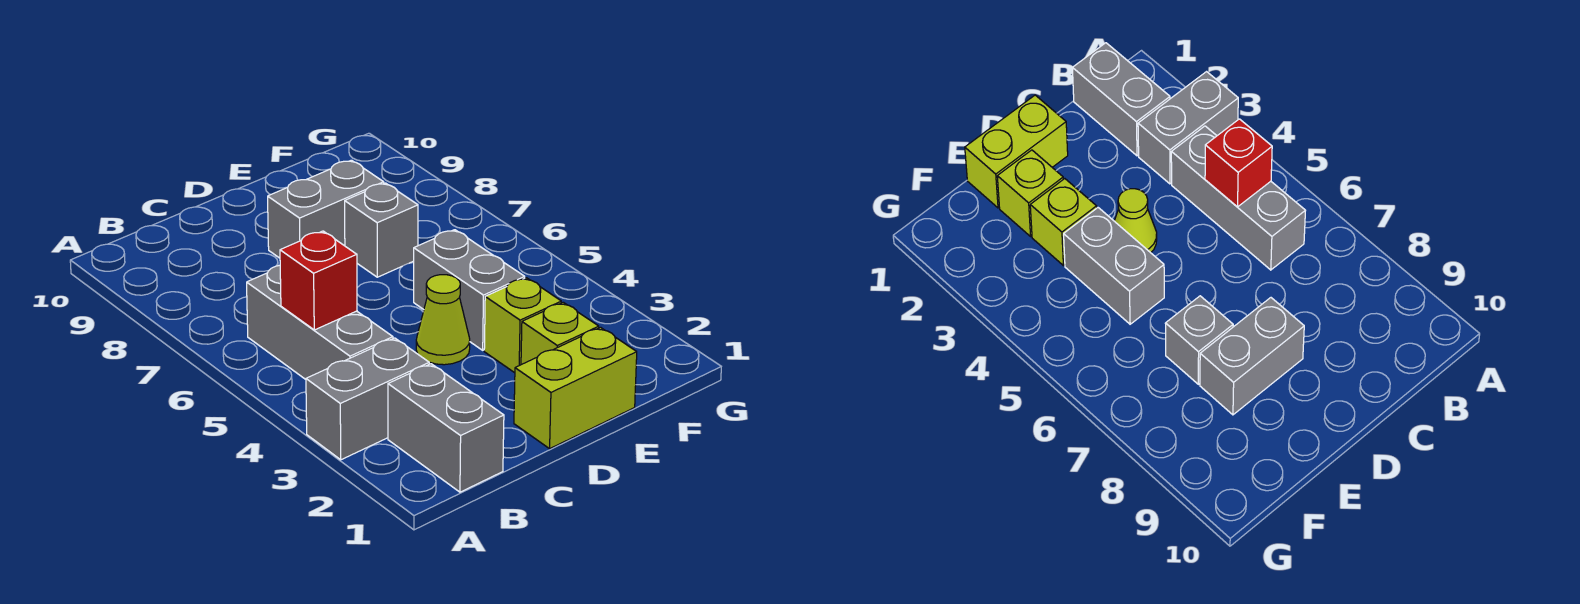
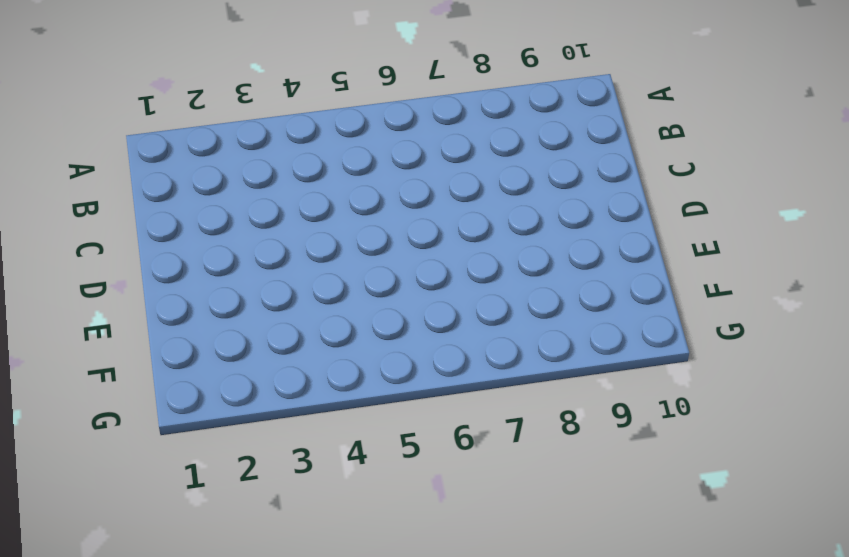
none -> grey 1x2 brick [306,338,429,460]
none -> grey 1x2 brick [388,364,504,492]

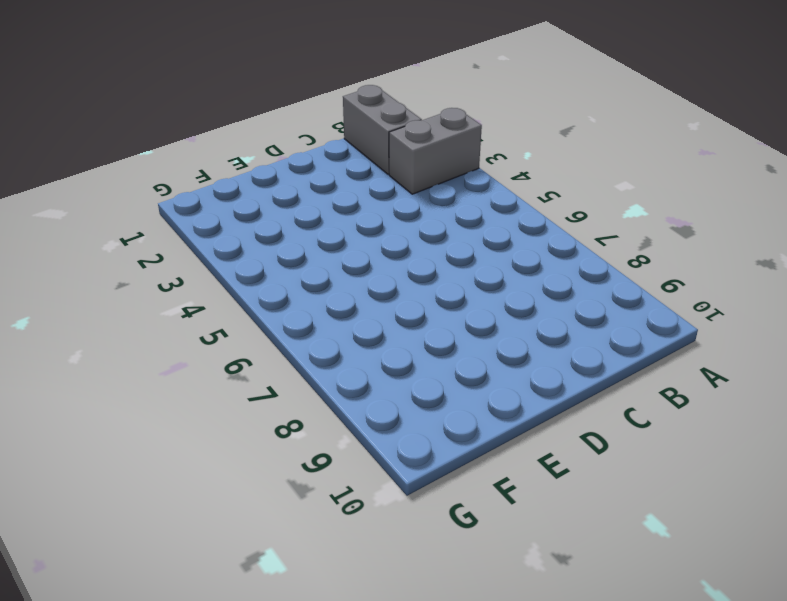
none -> grey 1x3 brick [247,265,393,379]
none -> lime 1x2 brick [514,327,637,449]

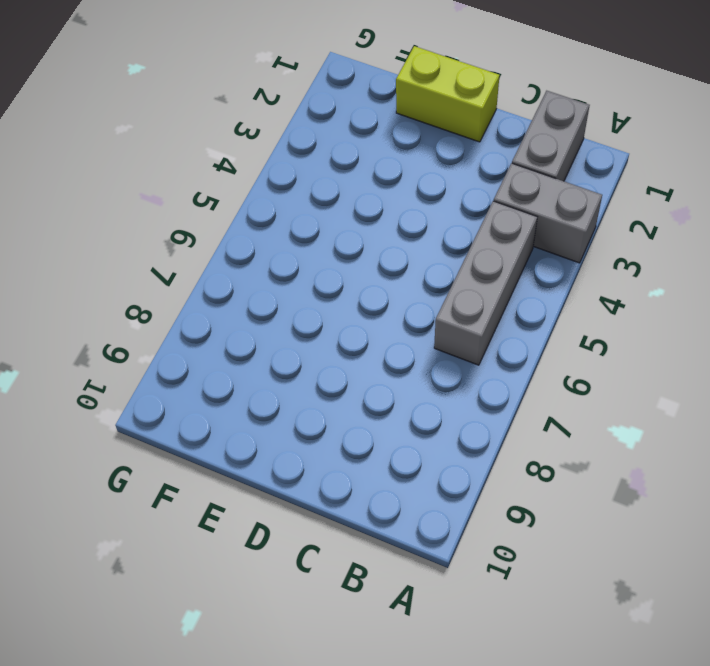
none -> lime 1x1 cone [416,275,470,365]
none -> grey 1x2 brick [268,160,384,258]

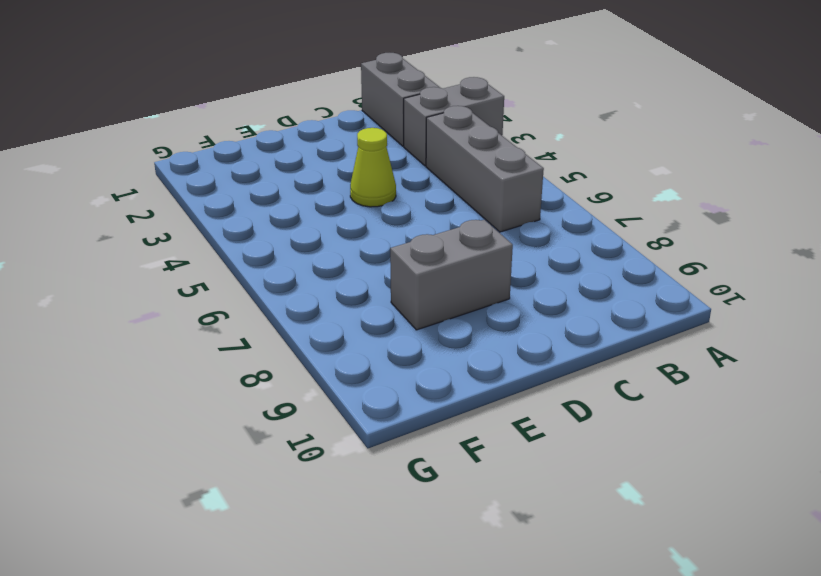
none -> lime 1x2 brick [514,327,637,449]
none -> lime 1x1 brick [521,302,599,365]

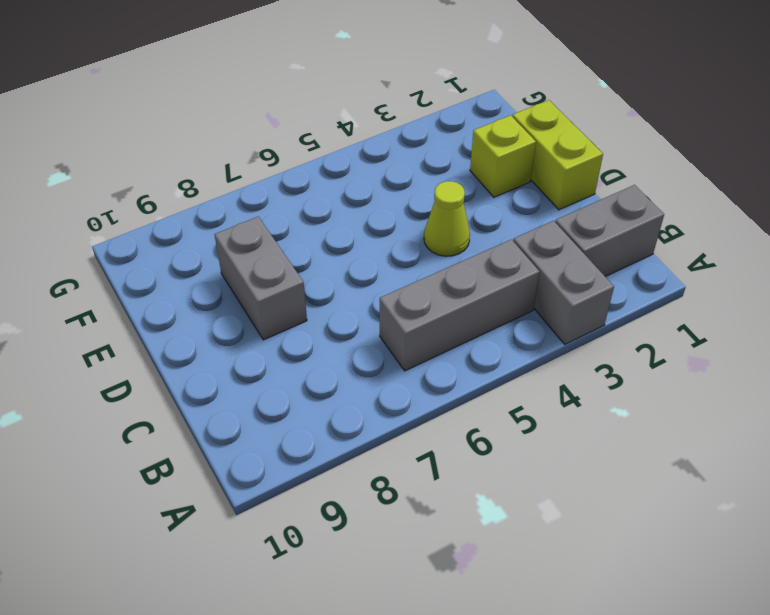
none -> lime 1x1 brick [484,278,561,373]
none -> grey 1x2 brick [414,230,525,350]

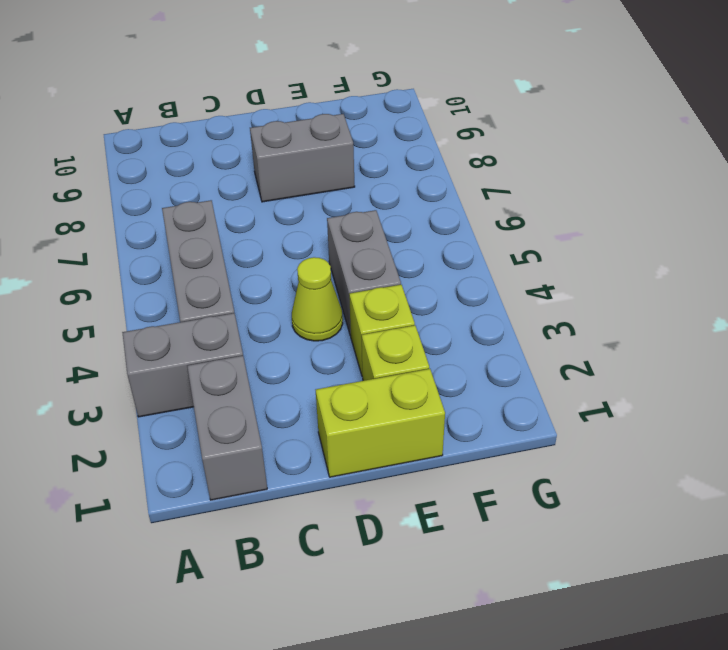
none -> grey 1x1 brick [345,183,418,277]
none -> red 1x1 brick [280,231,357,330]

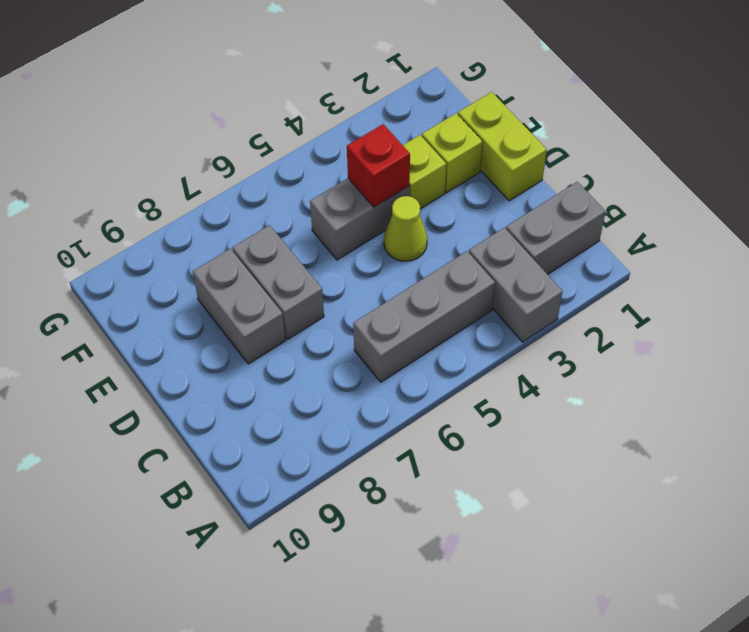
grey 1x2 brick [232,225,324,340] -> grey 1x1 brick [345,183,418,277]
red 1x1 brick [347,124,410,207] -> red 1x1 brick moved to [280,231,357,330]

